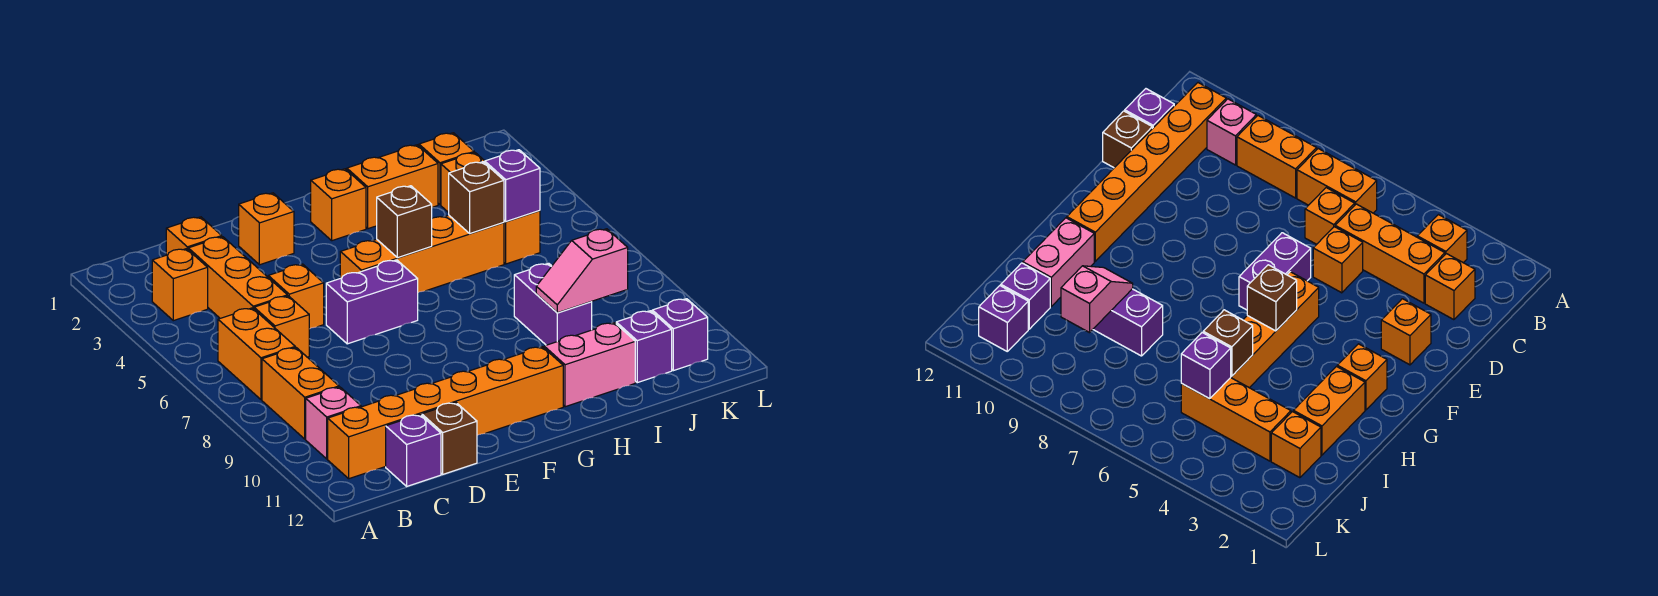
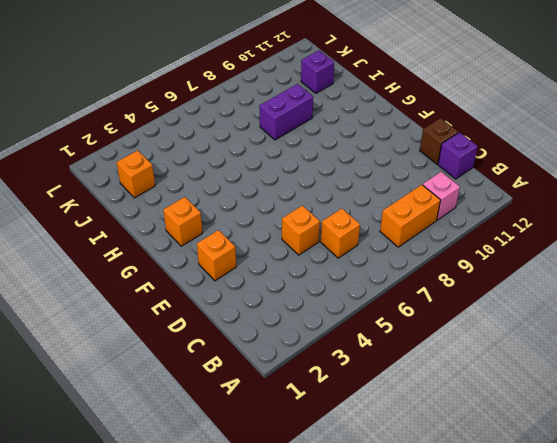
none -> orange 1x1 brick [152,249,208,321]
none -> orange 1x2 brick [218,308,295,400]
none -> orange 1x6 brick [328,347,563,479]

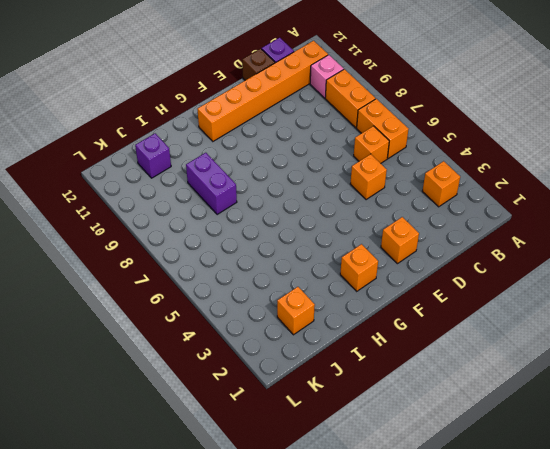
none -> orange 1x1 brick [166,217,222,255]
none -> orange 1x3 brick [188,237,287,318]
none -> purple 1x2 brick [326,260,418,344]

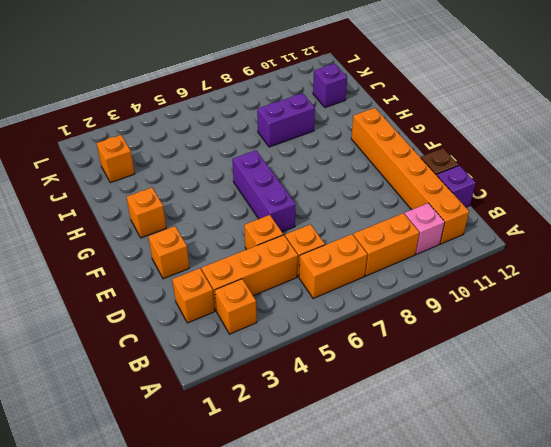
purple 1x3 brick [232,150,296,232] -> purple 1x2 brick [326,260,418,344]
none -> orange 1x4 brick [340,215,504,292]
none -> orange 1x2 brick [347,145,438,229]
none -> pink 1x2 brick [544,323,635,407]

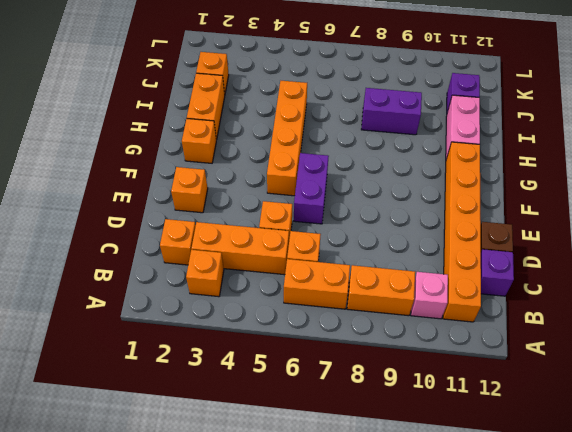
none -> orange 1x3 brick [441,153,540,264]
none -> purple 1x1 brick [652,299,708,371]
none -> brown 1x1 brick [377,186,432,258]

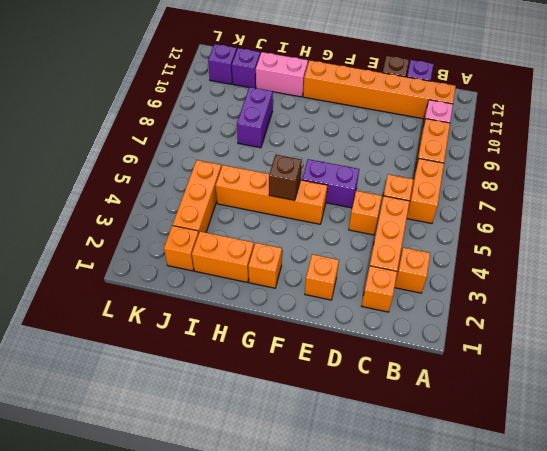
none -> brown 1x1 brick [449,162,504,233]
none -> pink 1x2 slope [536,229,628,313]
none -> purple 1x1 brick [485,150,540,222]

